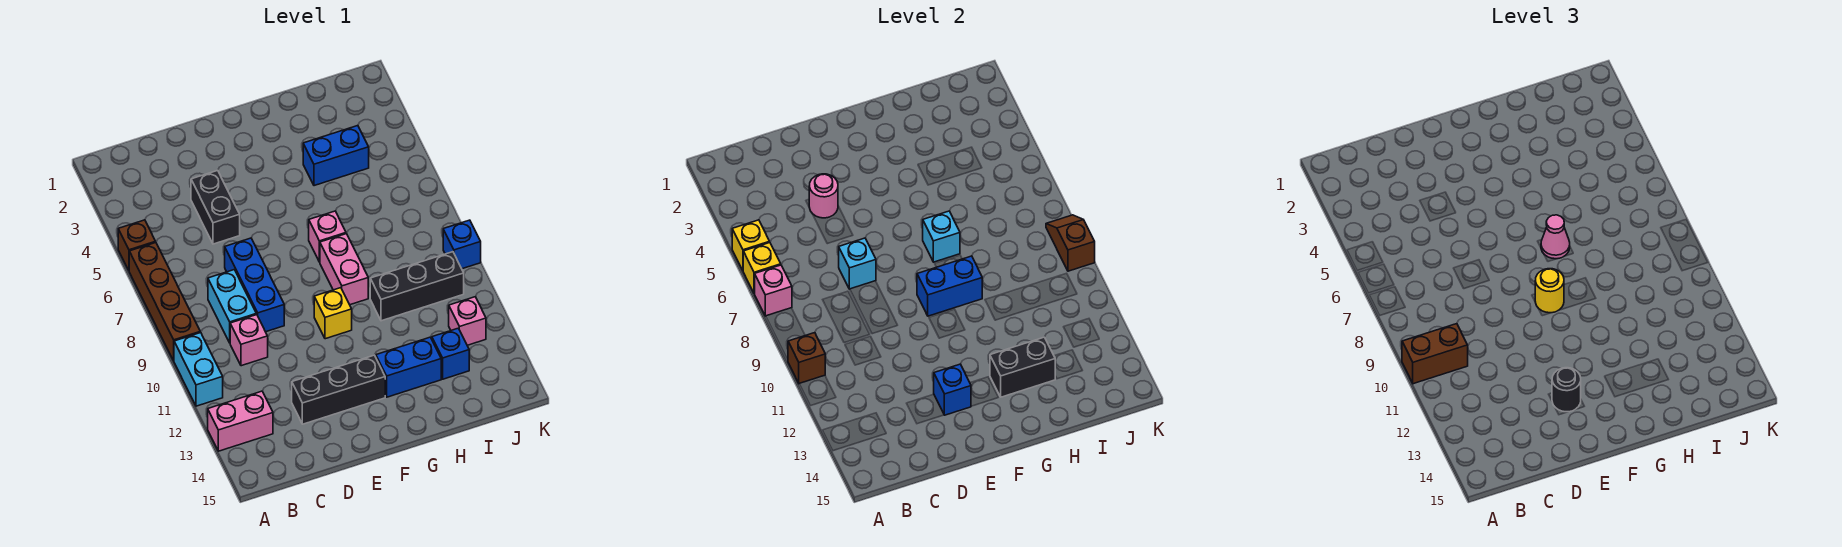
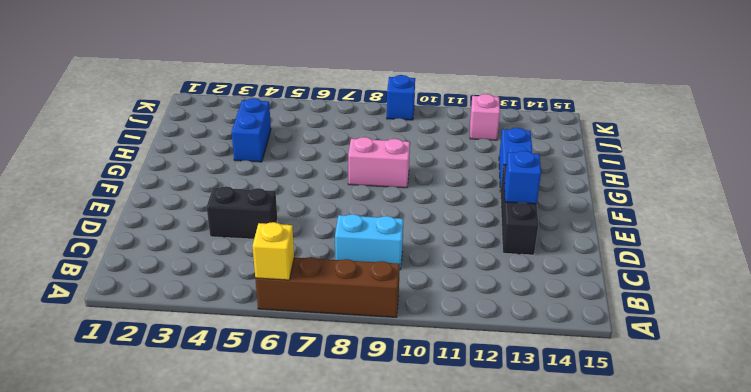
none -> brown 1x1 brick [118,220,156,270]
none -> cyan 1x2 brick [174,333,223,406]
none -> pink 1x2 brick [208,391,273,451]
none -> pink 1x1 brick [230,315,268,366]

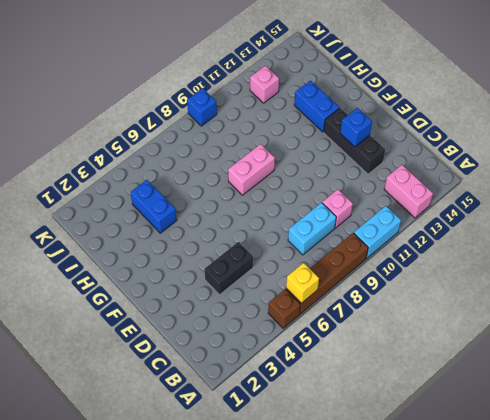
none -> blue 1x3 brick [225,238,284,332]
none -> yellow 1x1 brick [314,288,352,339]
none -> pink 1x1 brick [309,211,346,262]
none -> black 1x3 brick [370,252,464,321]

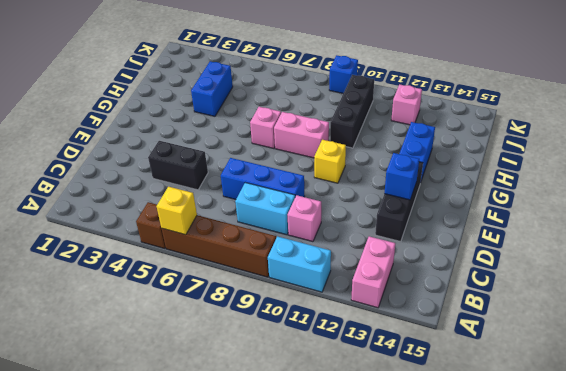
none -> blue 1x1 brick [432,328,469,379]
none -> yellow 1x1 brick [732,220,770,270]
none -> pink 1x1 brick [755,265,792,316]
none -> brown 1x1 brick [788,333,825,383]

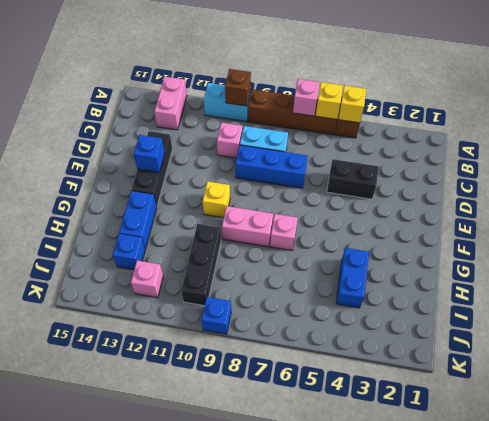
none -> pink 1x1 round brick [809,174,838,218]
none -> cyan 1x1 brick [839,238,876,289]
none -> blue 1x2 brick [917,256,982,316]
none -> cyan 1x1 brick [923,211,960,262]

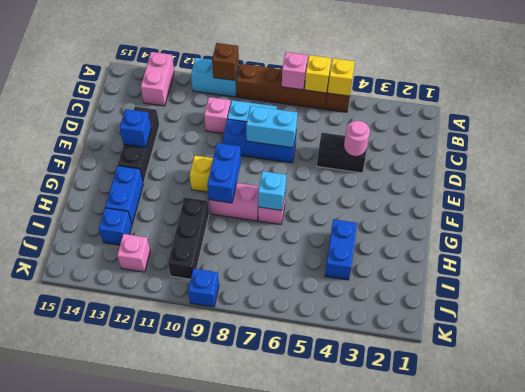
cyan 1x2 brick [246,106,297,148] -> cyan 1x1 brick [839,238,876,289]
none -> black 1x2 brick [990,337,1056,397]
none -> brown 1x2 slope [1046,215,1095,271]
none -> brown 1x2 brick [1402,324,1468,384]
none -> black 1x1 round brick [1552,368,1581,412]

